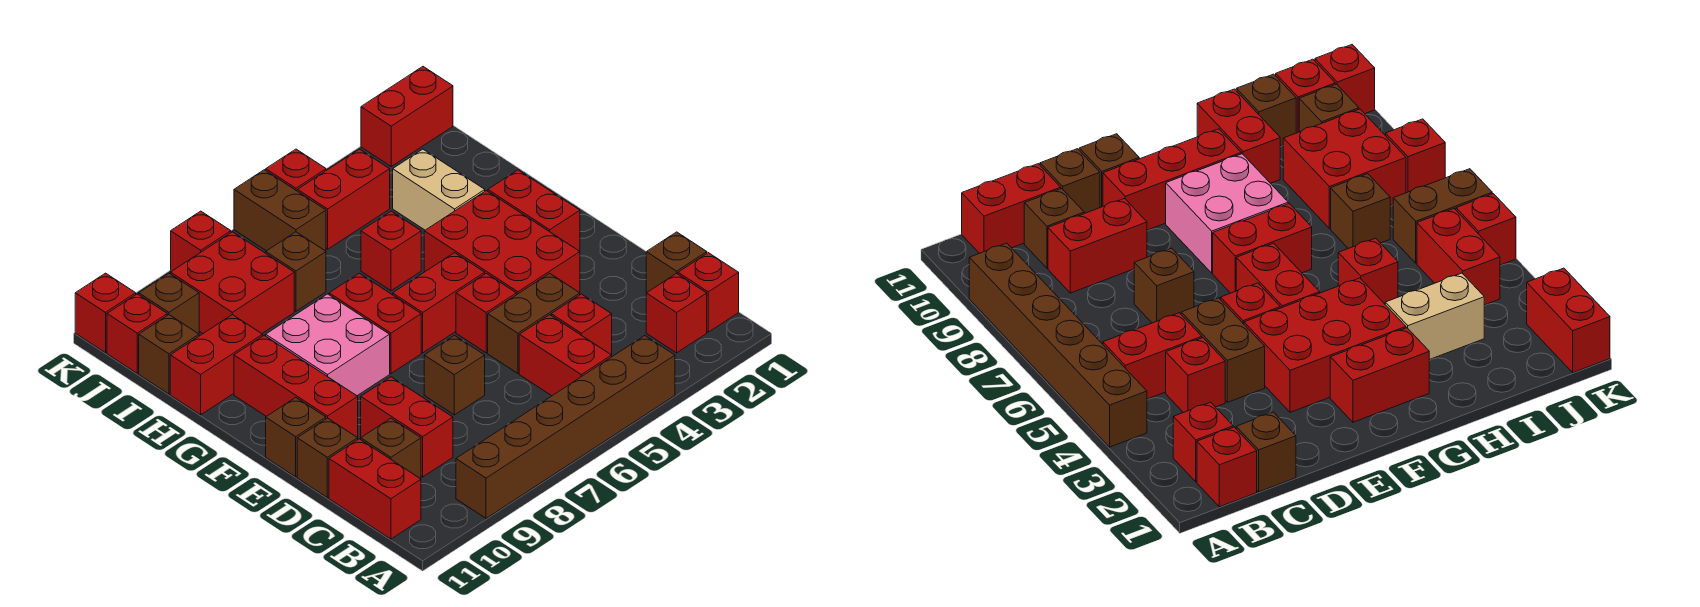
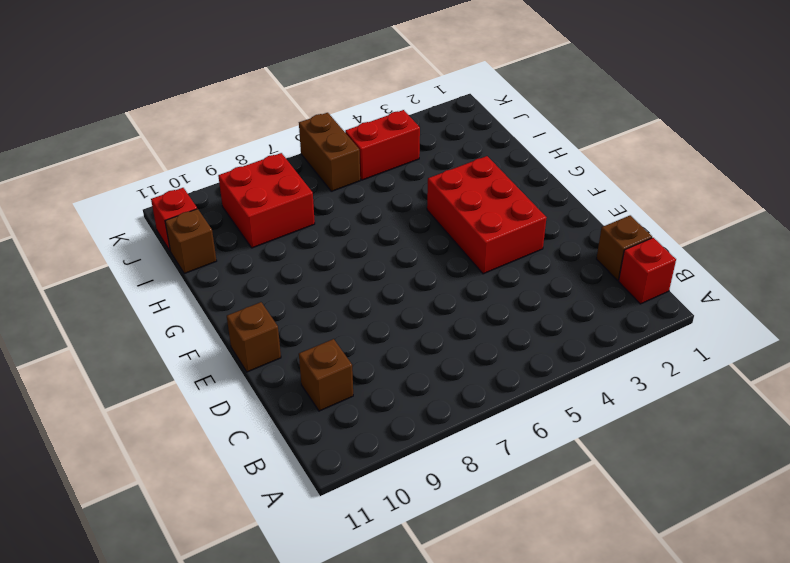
none -> brown 1x6 brick [456,336,675,518]
none -> red 1x1 brick [646,273,707,353]
none -> red 1x2 brick [519,315,612,396]
none -> red 1x2 brick [329,439,421,539]

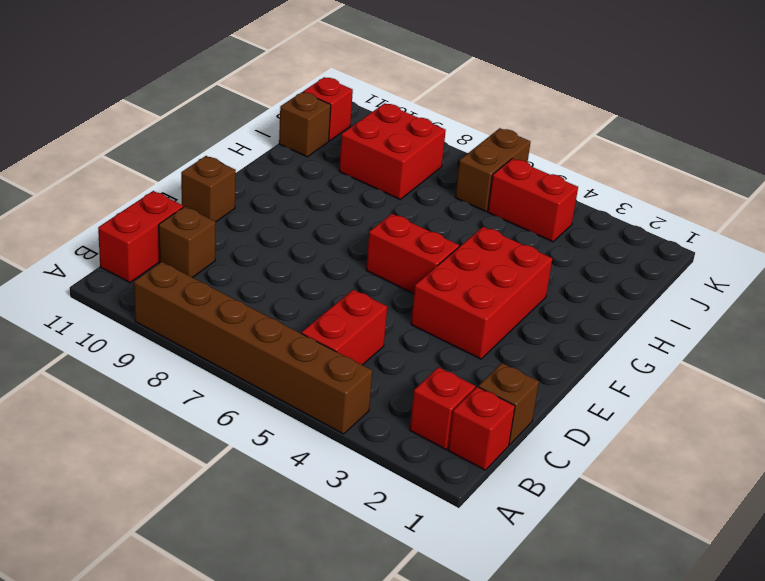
none -> red 1x1 brick [551,294,612,354]
none -> red 1x2 brick [361,377,453,477]
none -> brown 1x2 brick [488,273,580,373]
none -> brown 1x1 brick [424,336,485,415]

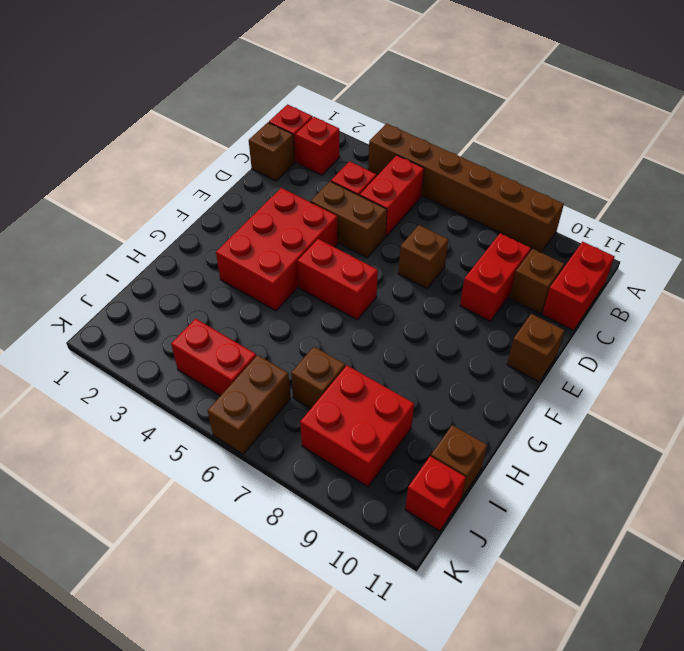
none -> brown 1x1 brick [297,418,358,498]
none -> red 1x1 brick [456,273,516,353]
none -> red 1x3 brick [234,335,358,437]
none -> red 1x2 brick [488,170,580,251]

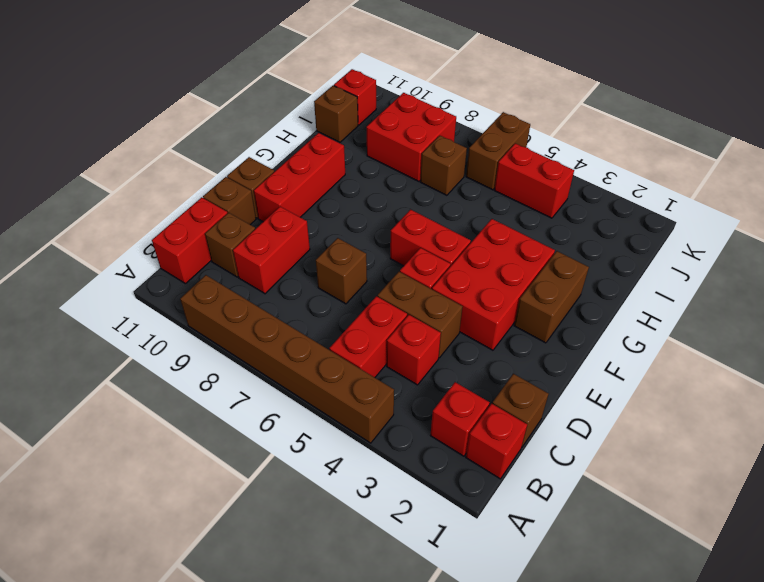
brown 1x2 brick [514,251,589,343] -> red 1x2 brick [488,170,580,251]
none -> red 1x2 brick [329,273,421,373]
none -> pink 2x2 brick [266,294,390,396]
none -> tan 1x2 brick [393,149,485,230]
none -> red 1x1 brick [361,211,421,291]

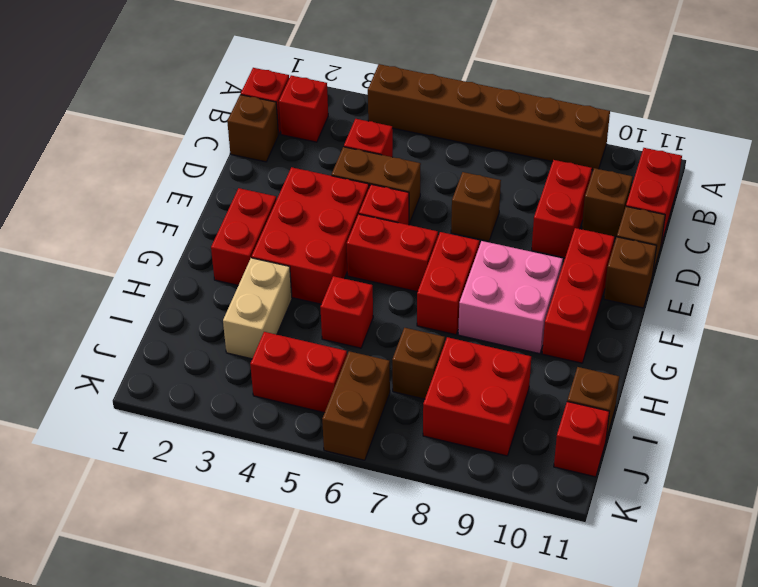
none -> red 1x2 brick [519,315,612,396]
none -> red 1x2 brick [170,315,263,415]
none -> brown 1x1 brick [139,273,199,334]
none -> red 1x2 brick [361,67,453,166]

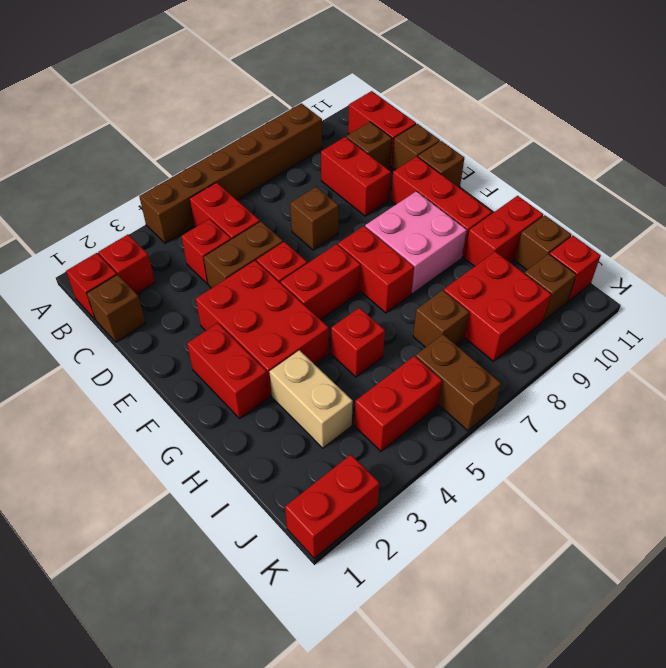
none -> red 1x1 brick [266,149,326,191]
none -> red 1x1 brick [171,211,231,271]
none -> red 1x1 brick [75,273,136,353]

